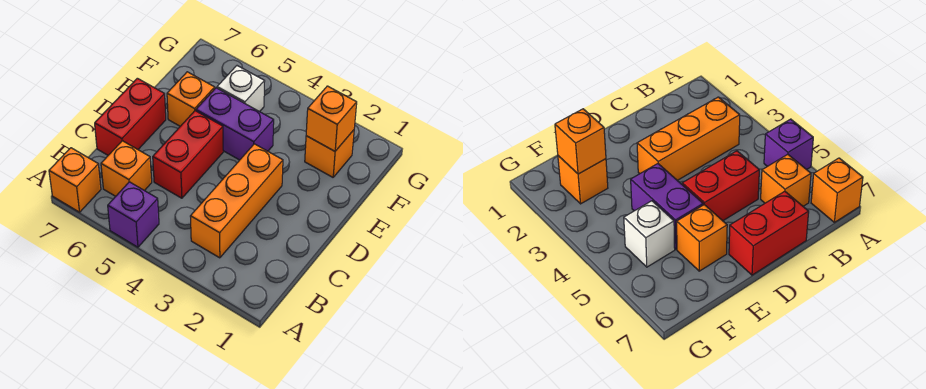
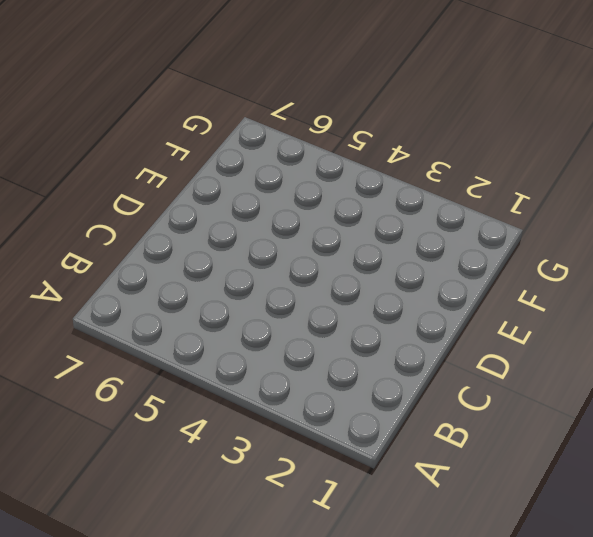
none -> purple 1x1 brick [108,182,159,247]
none -> orange 1x1 brick [49,148,101,212]

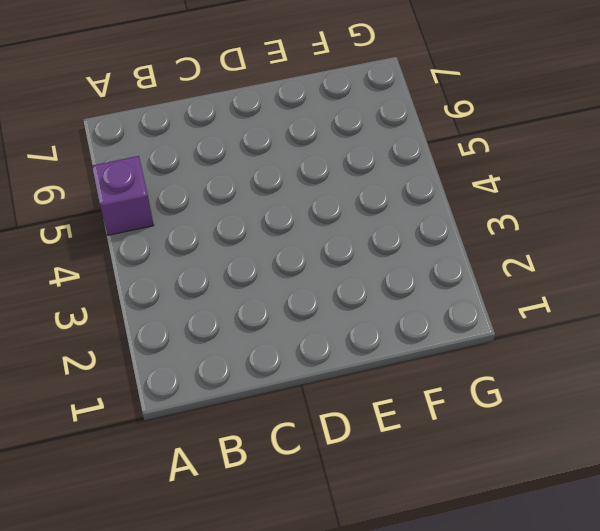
none -> orange 1x1 brick [49,148,101,212]
none -> orange 1x3 brick [190,144,283,258]

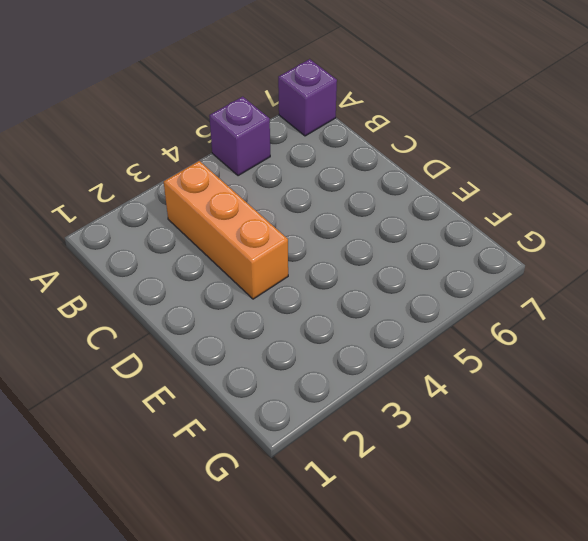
purple 1x1 brick [278,59,337,136] -> orange 1x1 brick [49,148,101,212]
none -> orange 1x1 brick [101,141,152,196]
none -> red 1x2 brick [153,111,223,198]

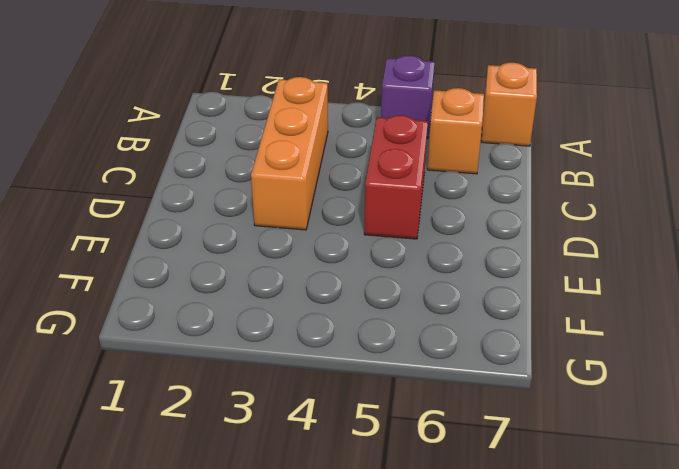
none -> red 1x2 brick [95,78,166,155]
none -> purple 1x2 brick [196,88,274,160]

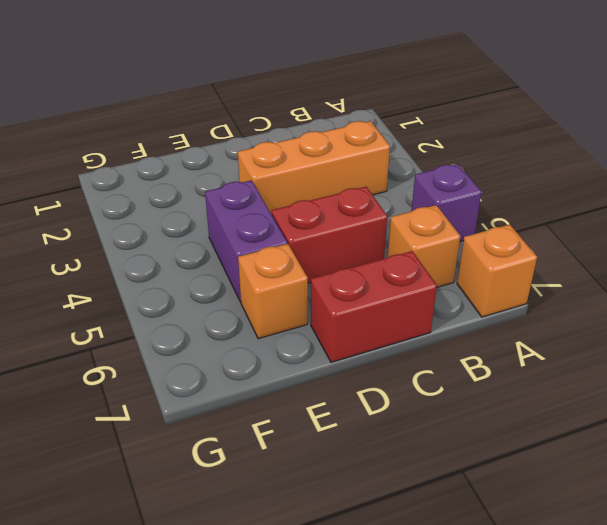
none -> orange 1x1 brick [305,130,354,177]
none -> white 1x1 brick [217,66,265,112]

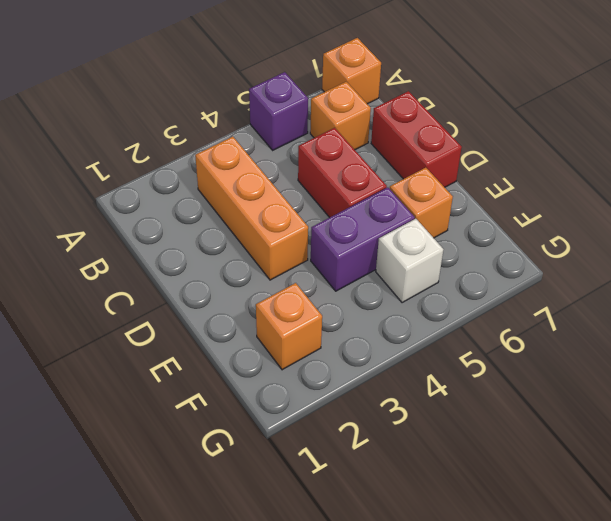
none -> orange 1x1 brick [306,86,357,151]

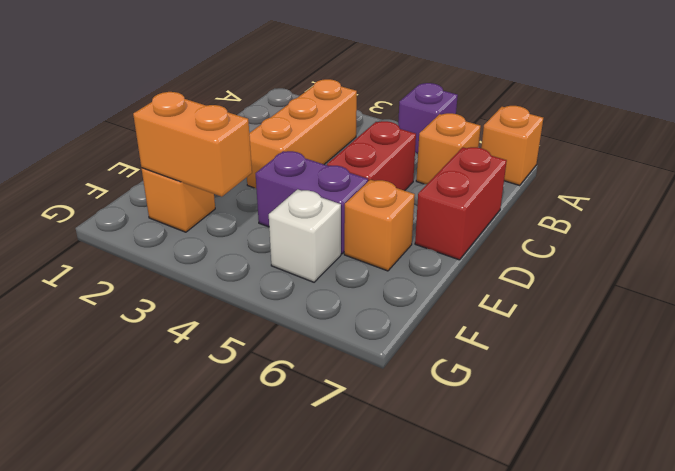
orange 1x2 brick [133,92,252,197] -> orange 1x1 brick [306,86,357,151]

